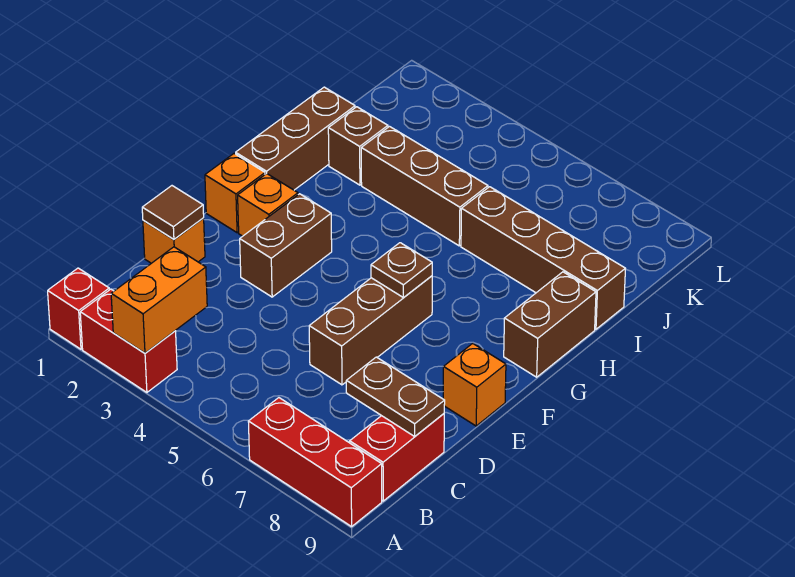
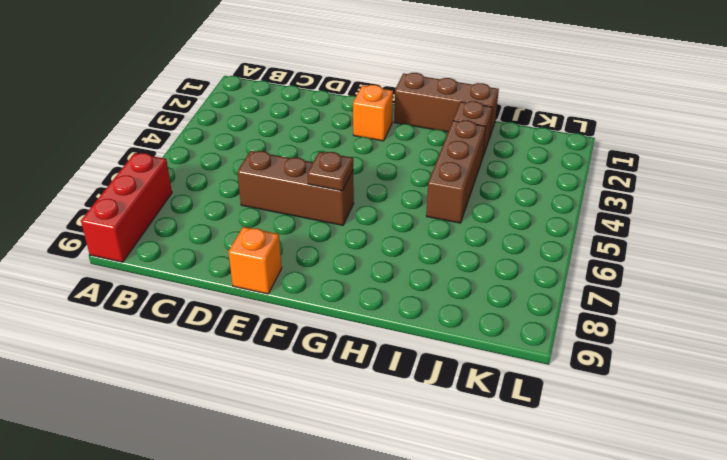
none -> red 1x1 brick [48,268,109,349]
none -> red 1x2 brick [80,289,177,392]
none -> red 1x2 brick [350,414,444,501]

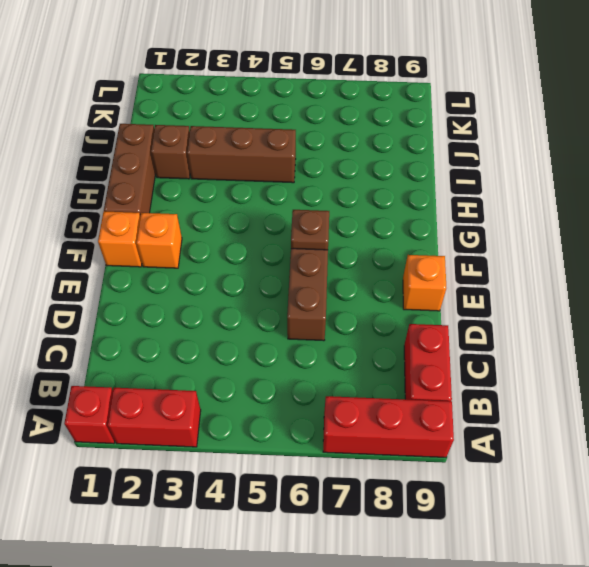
none -> orange 1x1 brick [143,218,205,263]
none -> brown 1x2 brick [240,194,332,297]
none -> brown 1x2 brick [504,272,596,377]

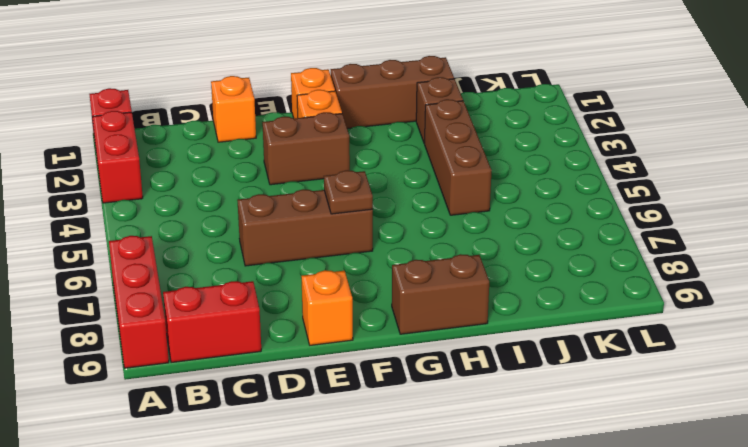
none -> brown 1x4 brick [461,187,625,329]
none -> orange 1x2 brick [111,247,207,353]
none -> brown 1x2 plate [346,357,445,436]

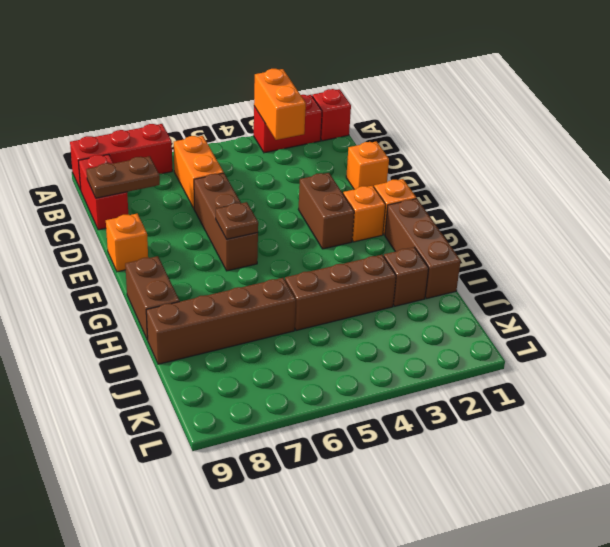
orange 1x2 brick [174,136,224,208] -> none
none -> brown 1x1 tile [142,186,204,239]

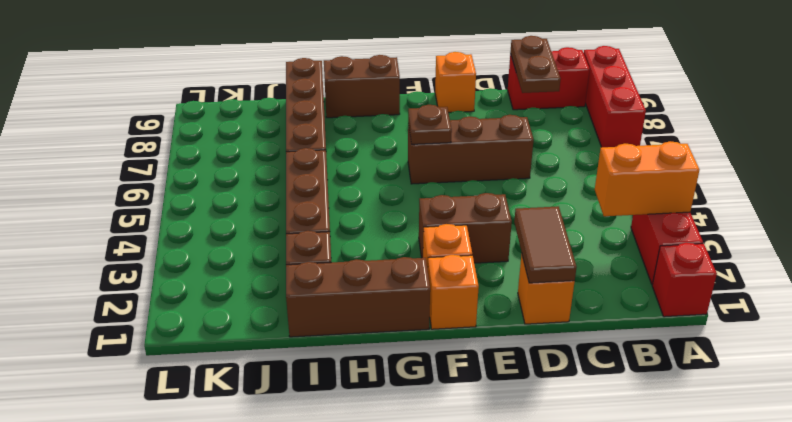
brown 1x2 tile [514,206,577,283] -> brown 1x1 tile [142,186,204,239]

